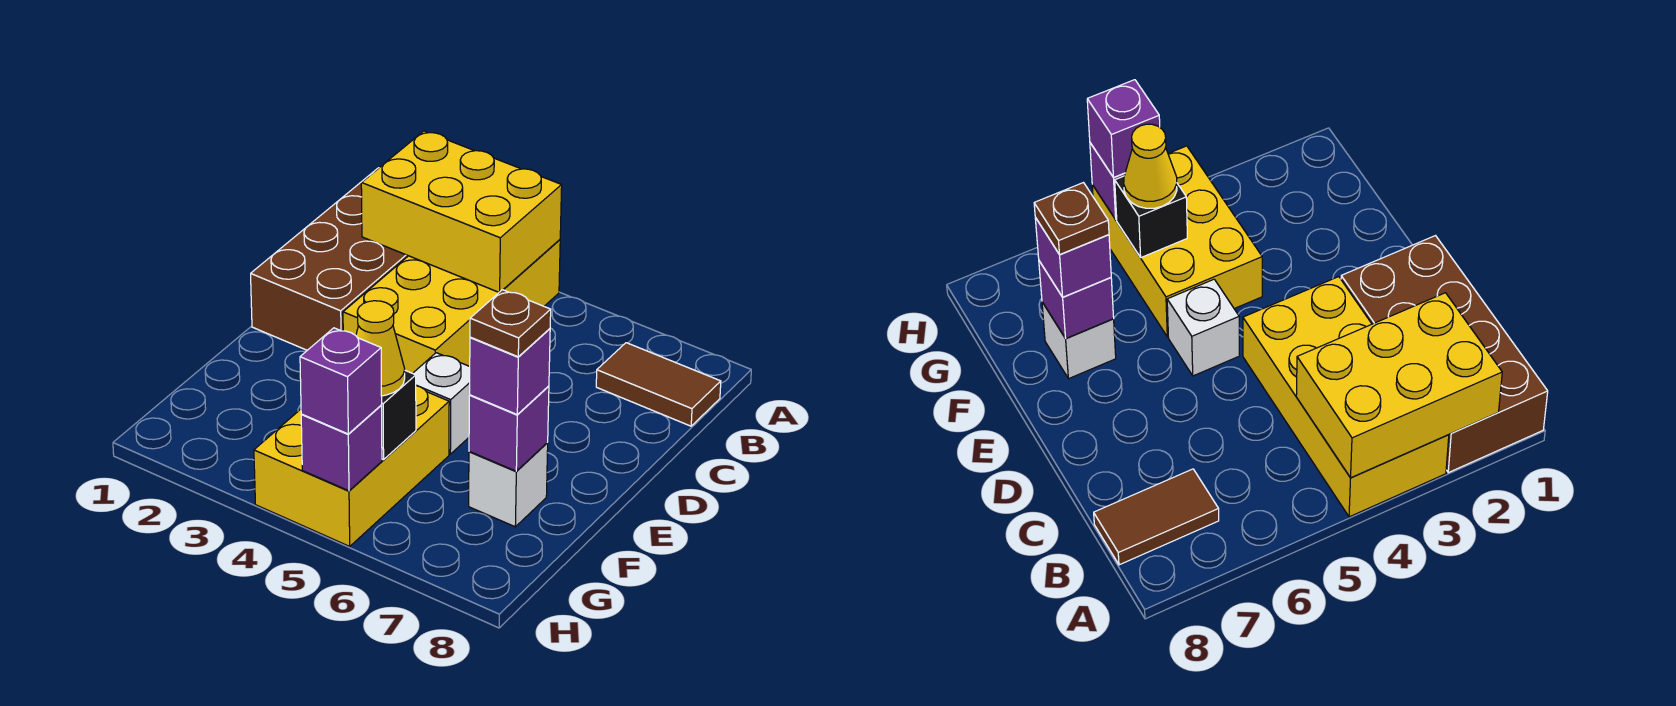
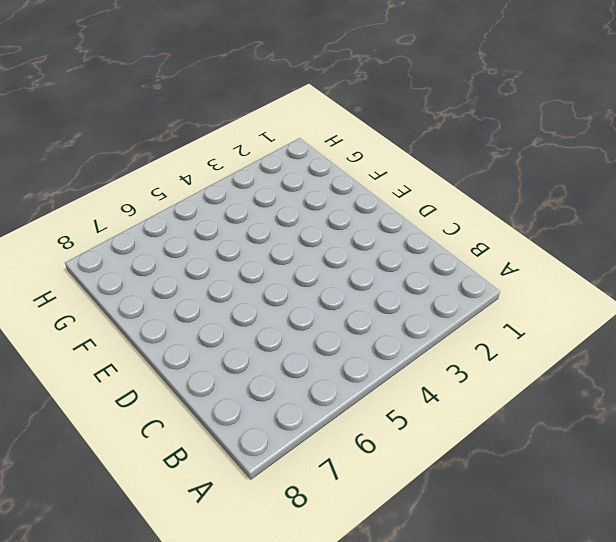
none -> brown 2x4 brick [251,169,408,350]
none -> yellow 2x4 brick [343,240,560,373]
none -> brown 1x2 tile [596,343,721,426]

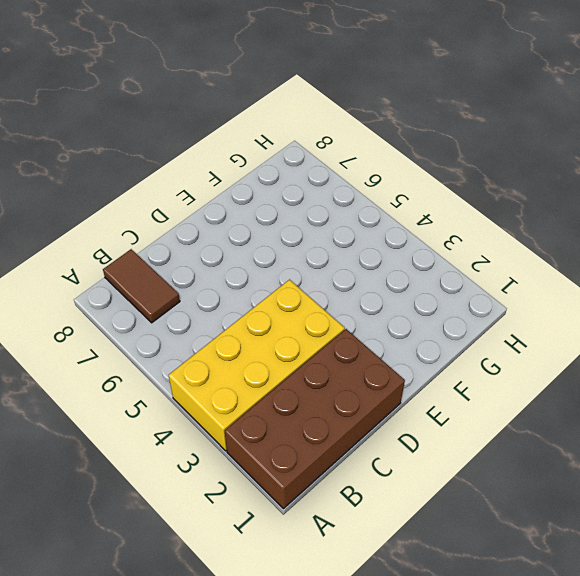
none -> white 1x1 brick [413,353,470,454]
none -> yellow 2x3 brick [254,386,449,546]
none -> white 1x1 brick [469,443,548,527]

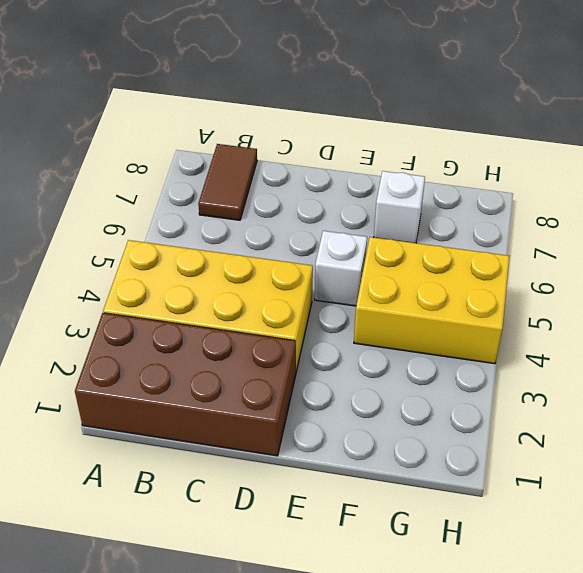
none -> yellow 2x3 brick [361,131,562,292]
none -> purple 1x1 brick [469,386,549,471]
none -> black 1x1 brick [381,371,416,460]

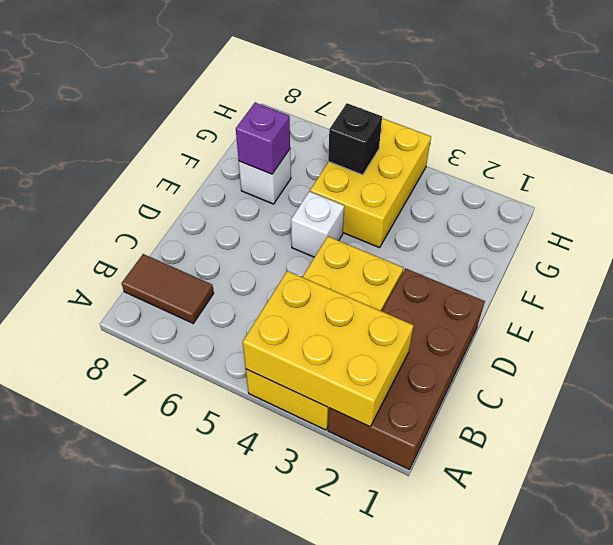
none -> purple 1x1 brick [301,406,382,491]
none -> purple 1x1 brick [470,329,550,414]
none -> yellow 1x1 cone [356,301,405,396]

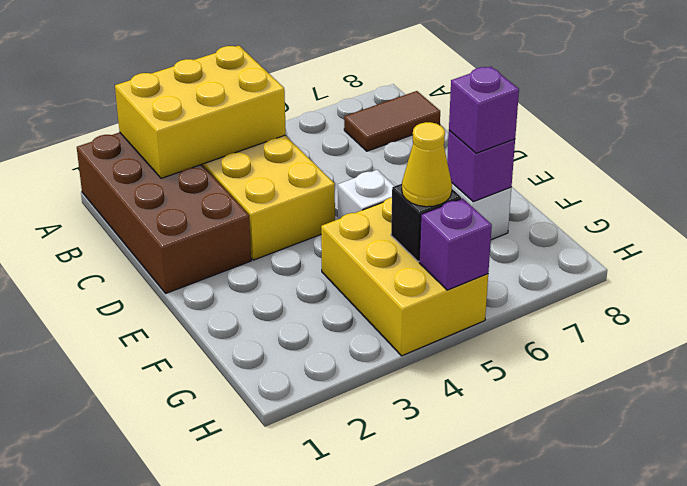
none -> purple 1x1 brick [300,328,382,434]
none -> brown 1x1 plate [470,290,551,357]

